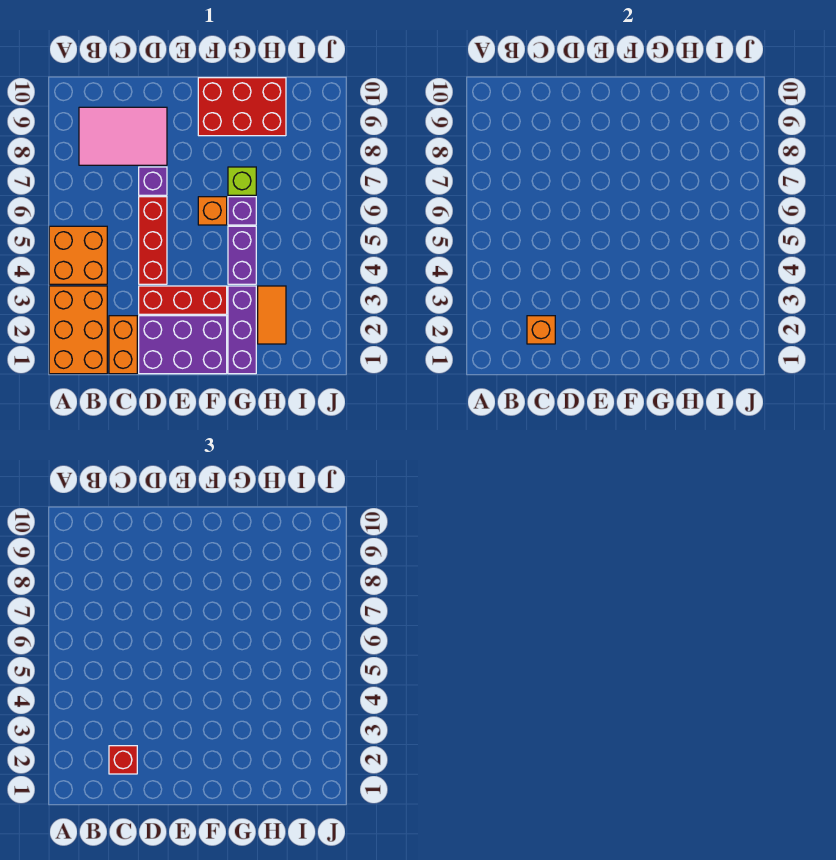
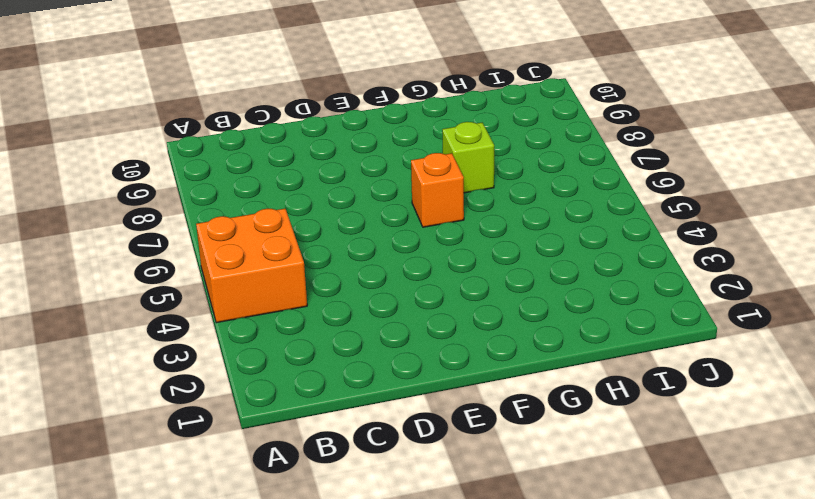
none -> orange 2x3 brick [49,286,107,374]
none -> pink 2x3 tile [79,107,167,165]
none -> orange 1x2 brick [109,316,137,374]

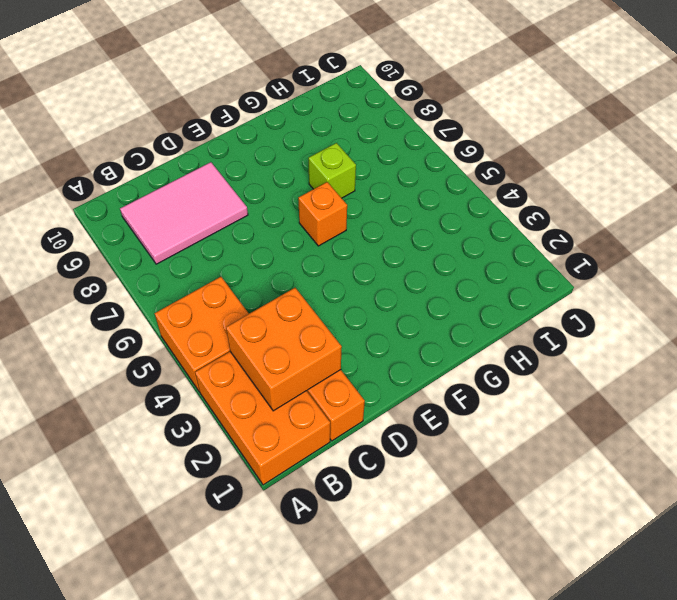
orange 2x2 brick [226,288,342,411] -> orange 1x1 brick [527,316,555,344]
none -> purple 2x3 brick [139,316,227,374]
none -> red 1x3 brick [139,286,227,314]
none -> red 1x3 brick [139,197,167,284]

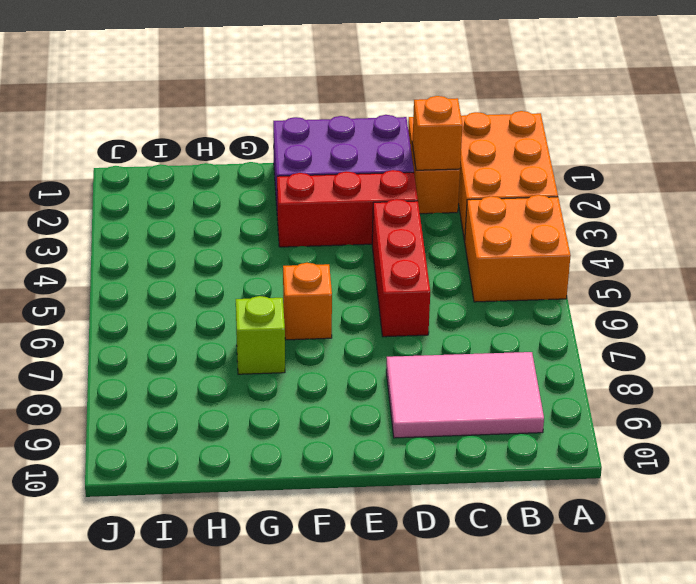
none -> purple 1x1 brick [139,167,167,195]
none -> red 2x3 brick [198,78,286,136]
none -> purple 1x3 brick [228,286,256,374]

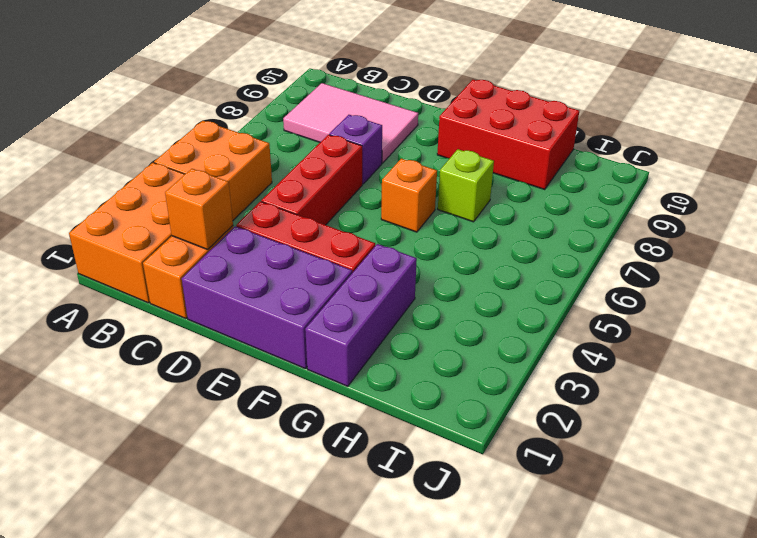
none -> purple 1x2 brick [228,226,256,284]
none -> purple 1x1 brick [228,197,256,225]
none -> orange 1x2 tile [258,286,286,344]

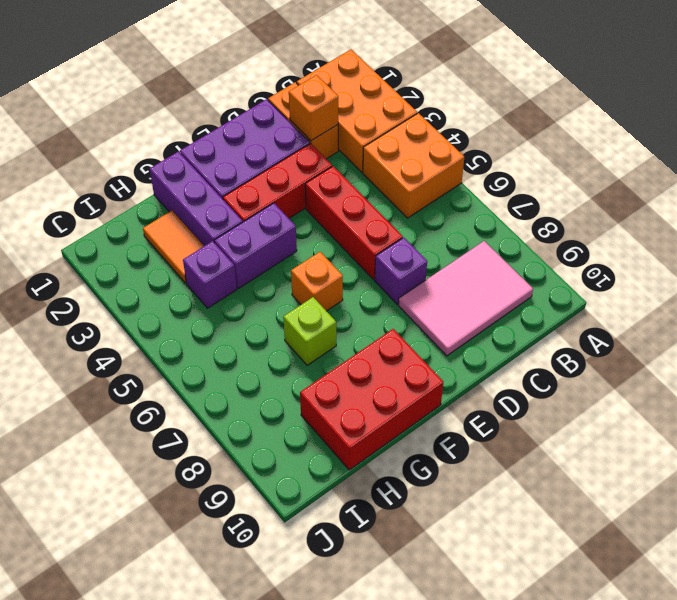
purple 1x2 brick [214,203,297,288] -> purple 1x2 brick turned to [228,226,256,284]
purple 1x1 brick [183,241,237,308] -> purple 1x1 brick moved to [228,197,256,225]
none -> red 1x1 brick [109,746,137,774]

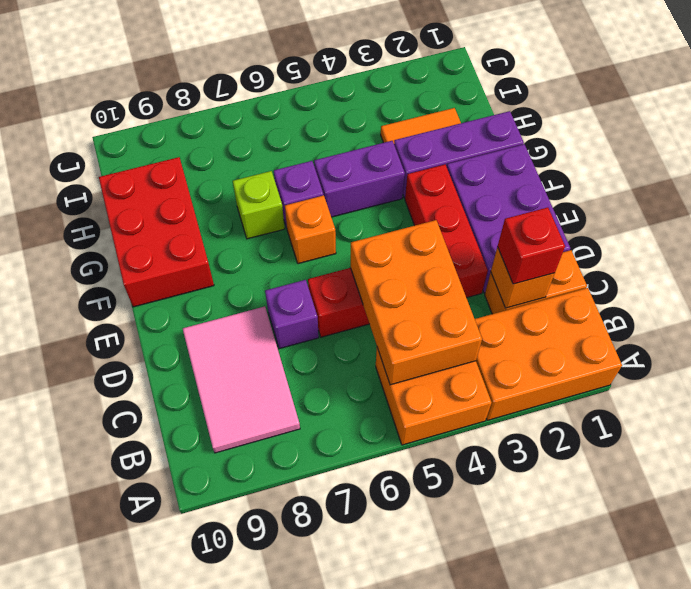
orange 2x3 brick [351,220,482,385] -> none

